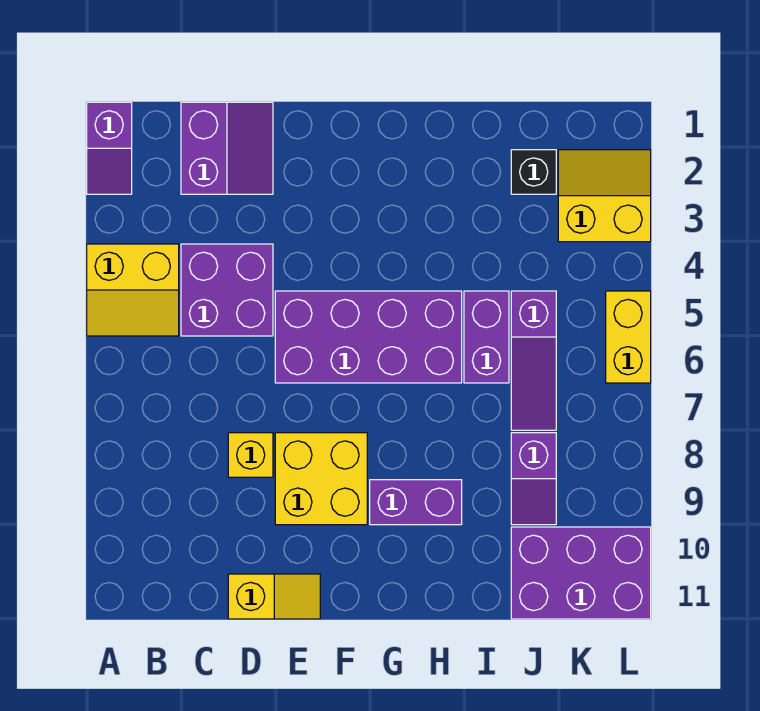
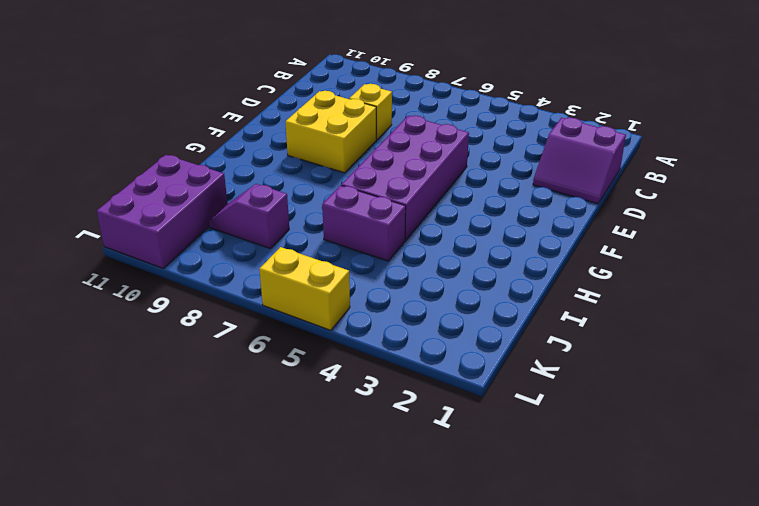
none -> purple 1x2 slope [87,102,132,194]
none -> yellow 2x2 slope [87,244,179,336]
none -> purple 2x2 brick [181,244,273,336]

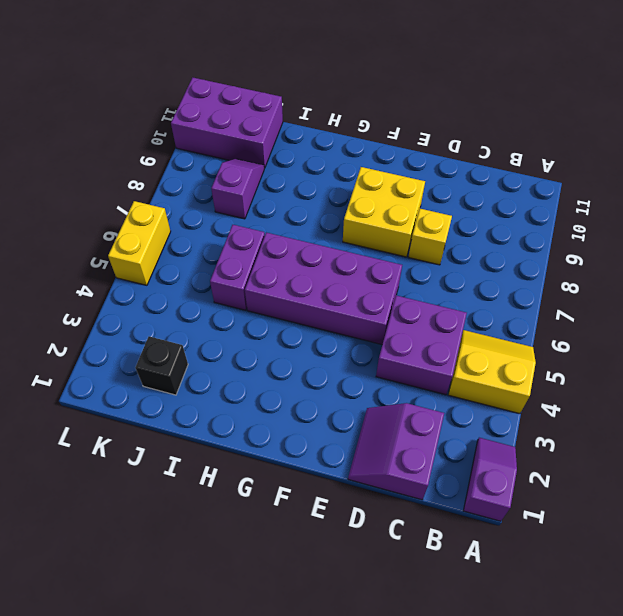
none -> yellow 1x2 slope [228,574,320,619]
none -> purple 1x2 brick [370,480,462,525]
none -> purple 1x3 slope [511,291,556,430]

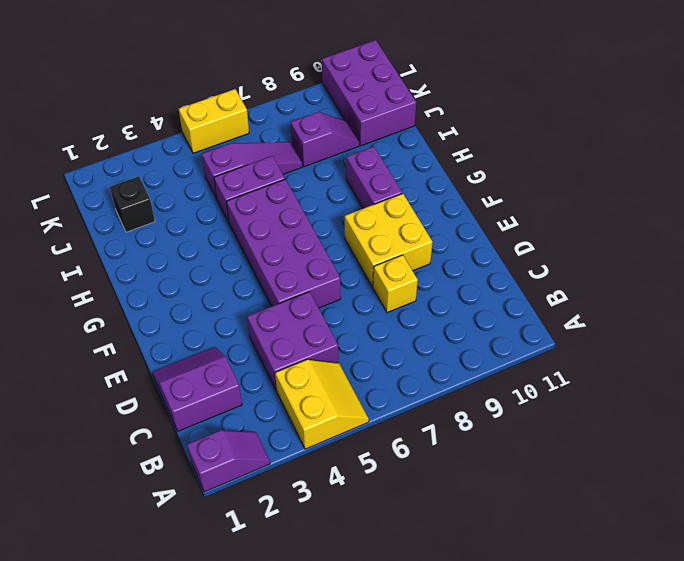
none -> yellow 1x2 slope [228,574,320,619]
none -> yellow 2x2 slope [558,150,651,242]

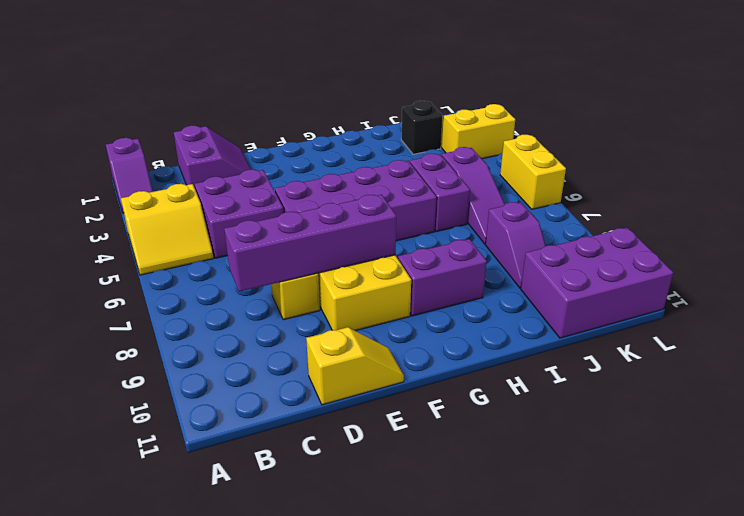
purple 1x4 brick [224,195,396,292] -> none

